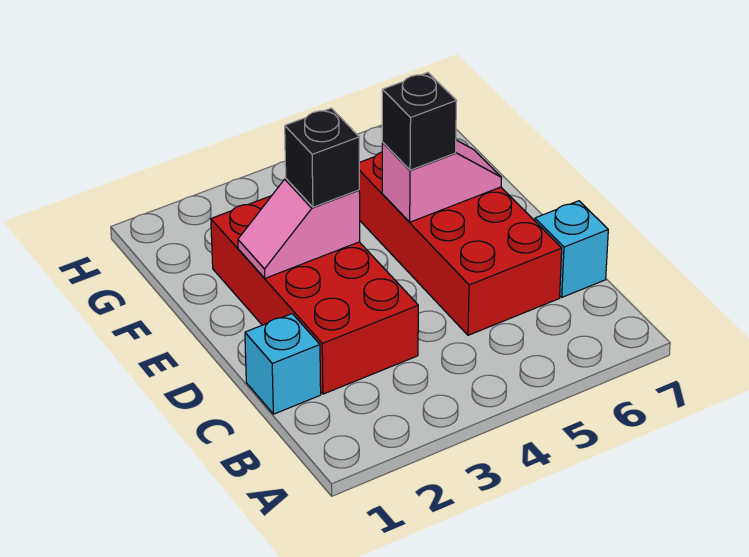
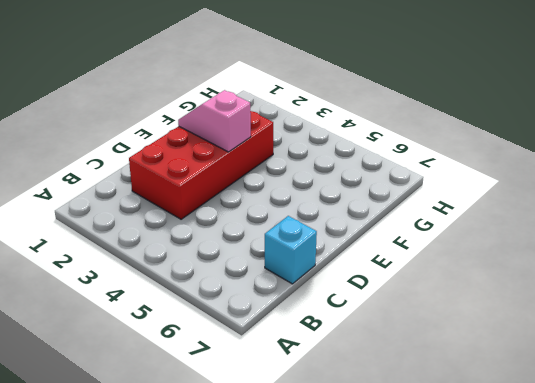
none -> cyan 1x1 brick [245,314,321,414]
none -> red 2x4 brick [359,152,562,335]

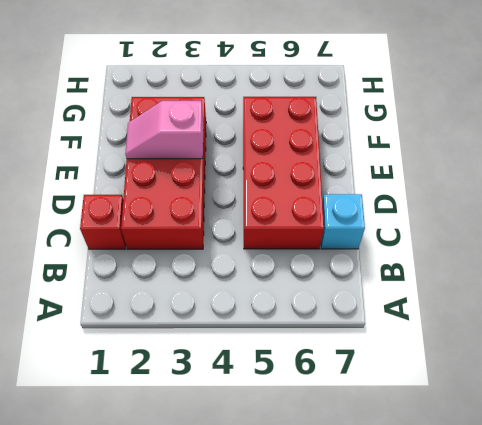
red 1x1 brick [80,195,126,249] -> cyan 1x1 brick [245,314,321,414]
none -> pink 1x2 slope [382,140,502,222]
none -> black 1x1 brick [285,108,359,207]

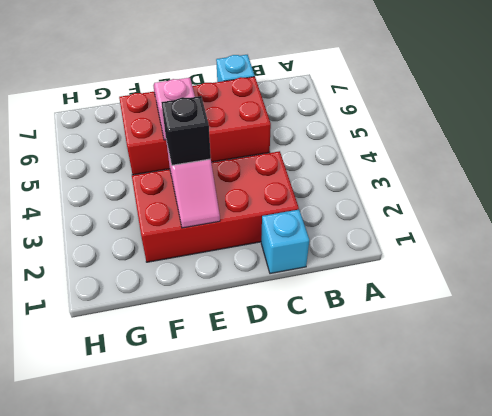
none -> black 1x1 brick [382,73,457,170]

